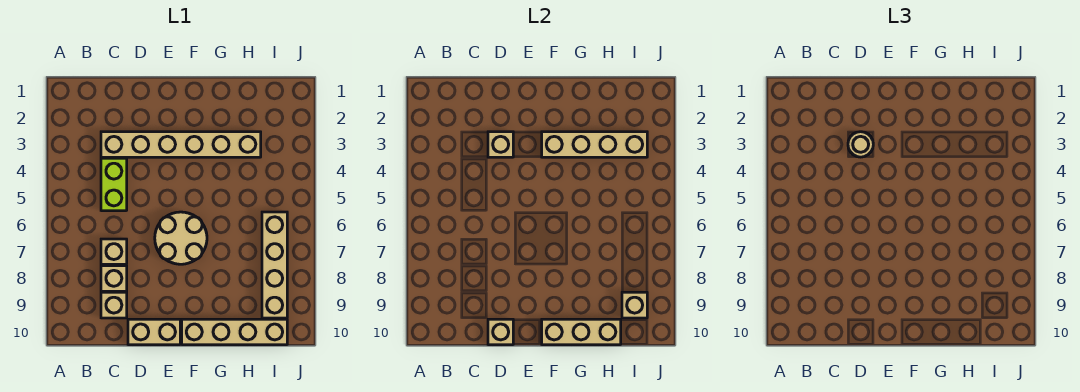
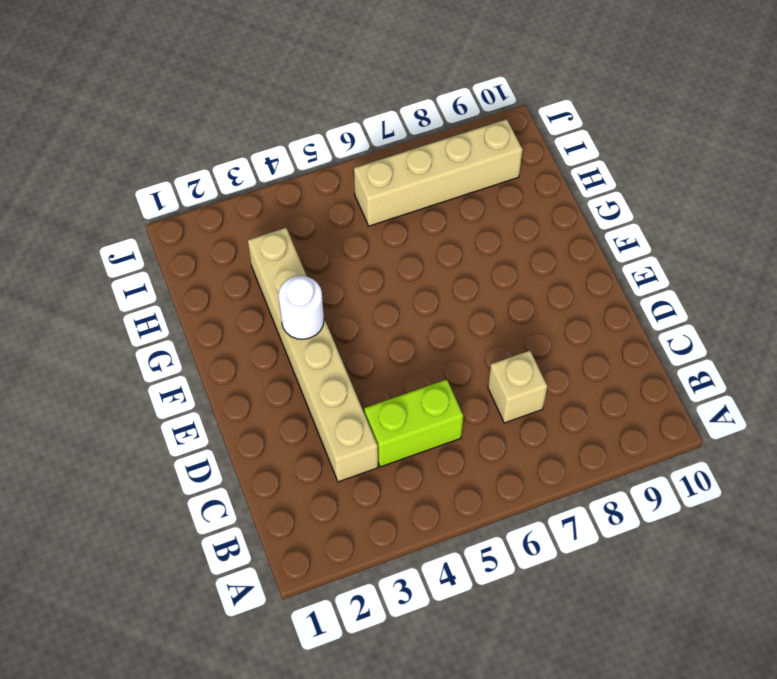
white 1x1 round brick [278,276,324,339] -> tan 1x4 brick [542,132,647,157]
none -> tan 1x1 brick [101,266,127,291]
none -> tan 1x1 brick [101,292,127,318]
none -> tan 1x2 brick [128,319,180,345]

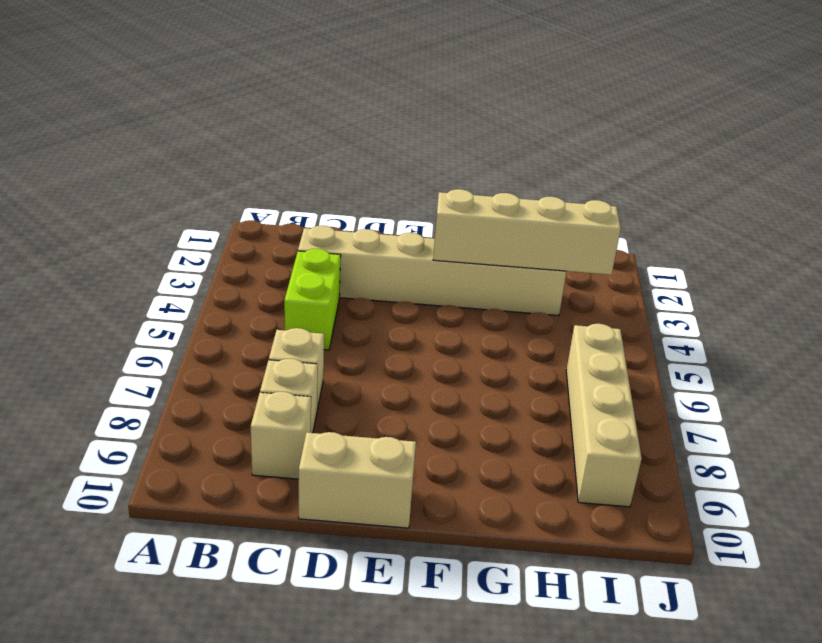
none -> tan 2x2 round brick [155,212,207,264]
none -> tan 1x4 brick [182,319,287,345]
none -> tan 1x1 brick [488,132,513,157]

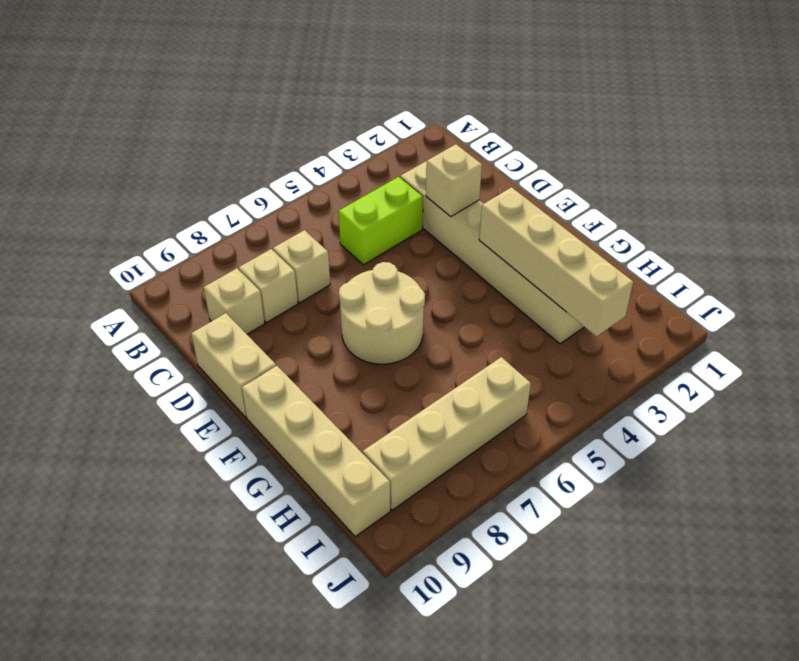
none -> tan 1x1 brick [488,319,513,345]
none -> tan 1x3 brick [542,319,621,345]
none -> tan 1x1 brick [622,292,647,318]

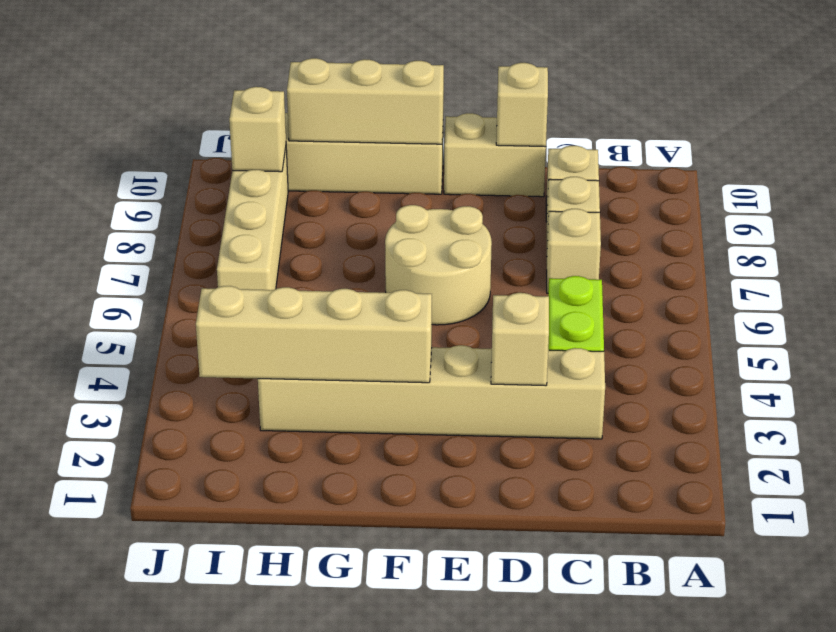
none -> tan 1x1 round brick [848,132,873,157]

